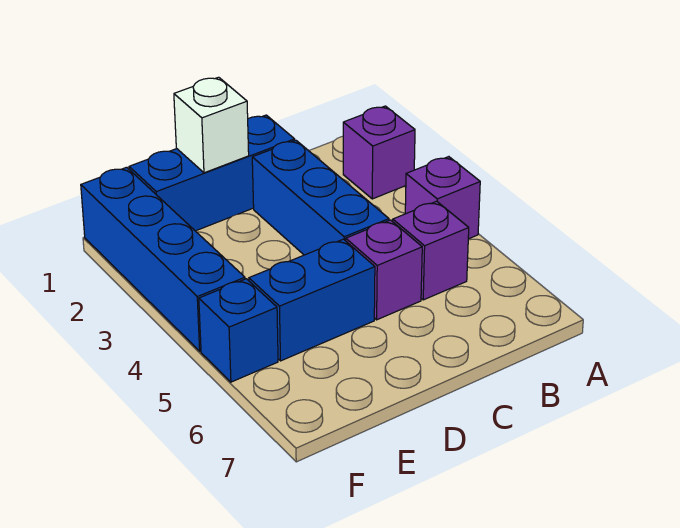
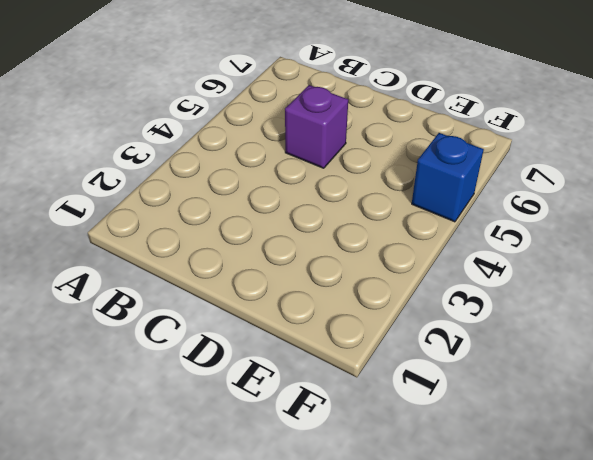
none -> purple 1x1 brick [343,106,415,199]
none -> purple 1x1 brick [405,157,480,239]

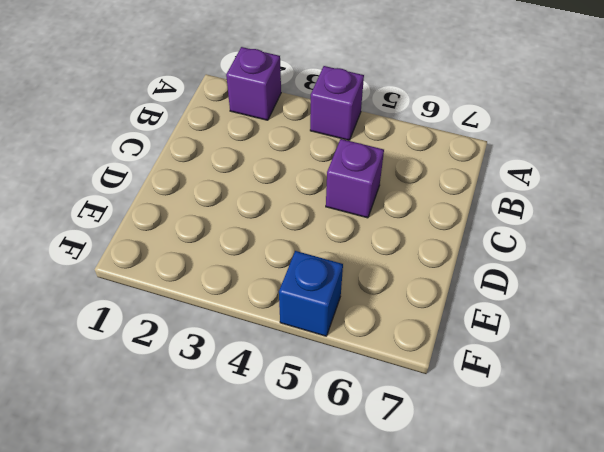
none -> purple 1x1 brick [393,201,469,300]
none -> blue 1x3 brick [129,115,295,231]

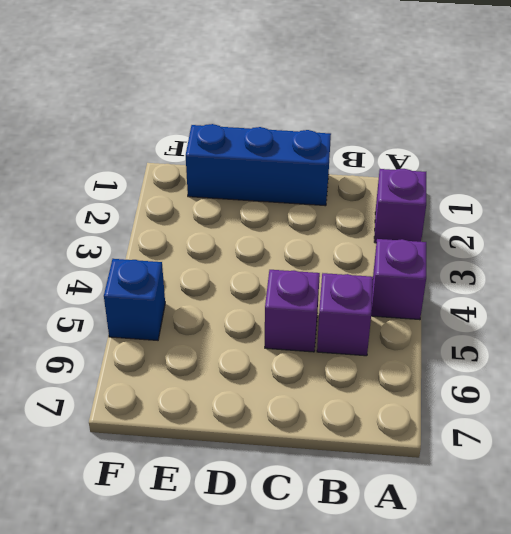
none -> blue 1x3 brick [252,140,389,255]
none -> blue 1x2 brick [249,239,375,361]

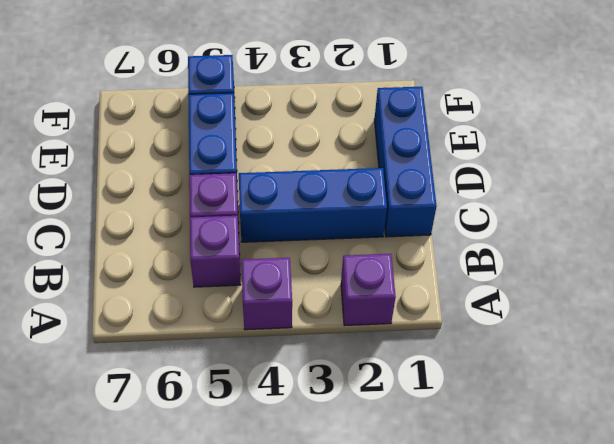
none -> blue 1x4 brick [81,167,245,351]
none -> white 1x1 brick [174,77,249,173]

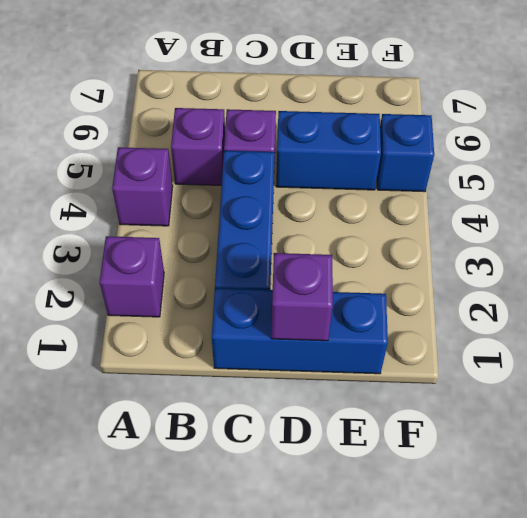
purple 1x1 brick [271,253,333,341] -> white 1x1 brick [174,77,249,173]
none -> blue 1x4 brick [81,167,245,351]

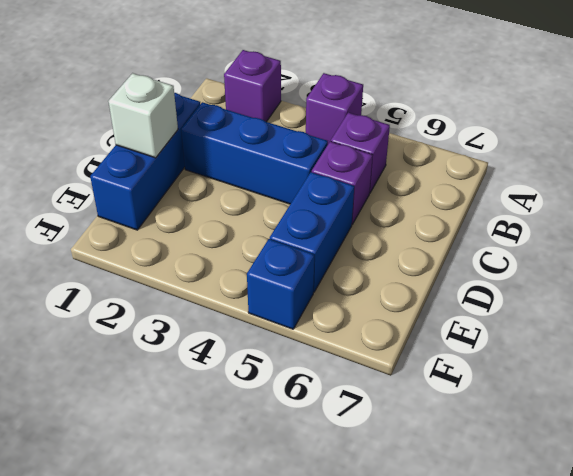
none -> blue 1x4 brick [81,167,245,351]

